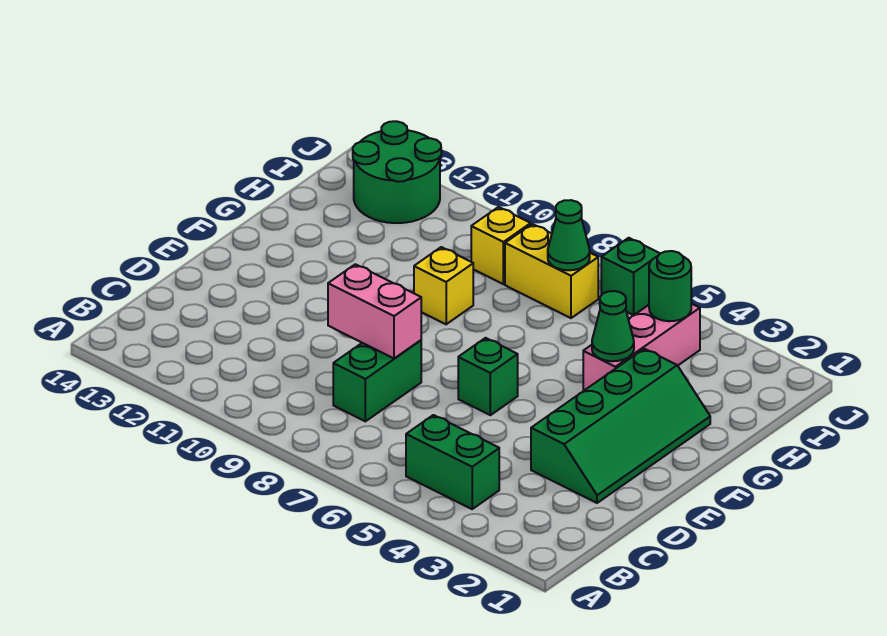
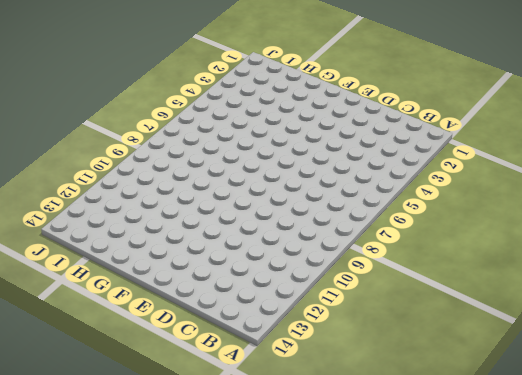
none -> green 1x2 brick [406,415,499,509]
none -> green 1x2 brick [333,340,421,421]
none -> green 2x4 slope [531,349,710,503]

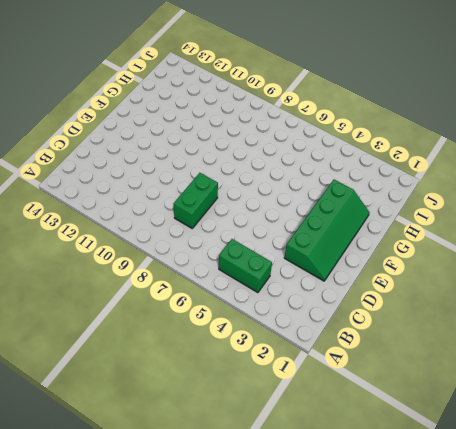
none -> green 1x1 brick [458,338,518,415]
none -> pink 1x3 brick [583,304,700,391]
none -> yellow 1x1 brick [414,247,473,324]

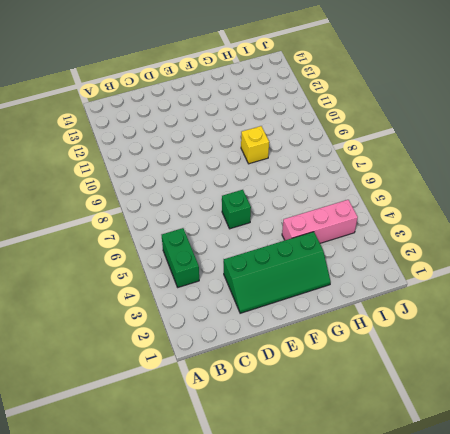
none -> green 1x2 brick [333,340,421,421]
none -> yellow 1x2 brick [505,224,598,318]
none -> yellow 1x1 brick [471,207,531,284]

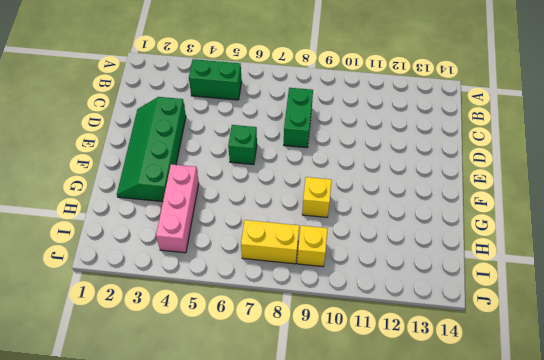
none -> green 2x2 round brick [353,121,441,223]
none -> green 1x1 brick [601,238,660,315]
none -> pink 1x2 brick [328,264,421,358]

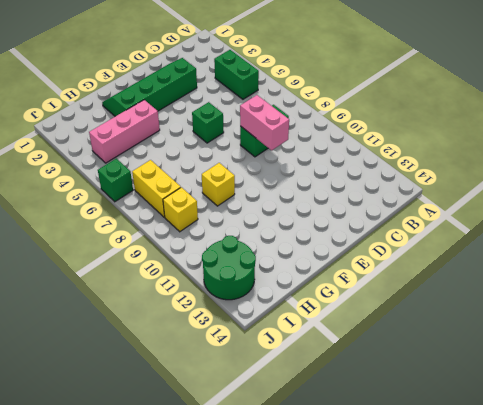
none -> green 1x1 cone [592,291,634,361]
none -> green 1x1 round brick [649,251,691,321]
none -> green 1x1 cone [548,200,590,270]

